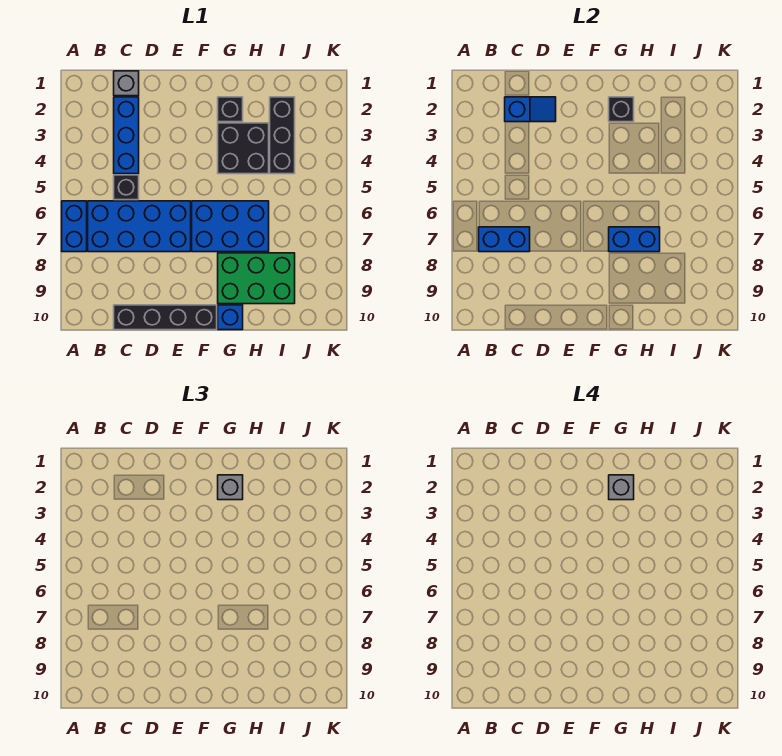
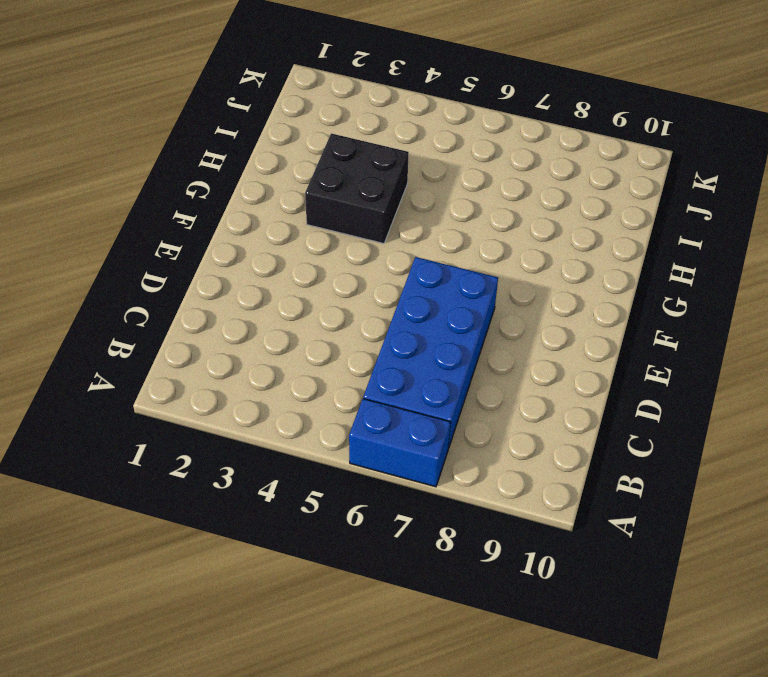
none -> grey 1x1 brick [114,71,139,96]
none -> blue 1x3 brick [114,97,139,174]
none -> black 1x1 brick [114,175,139,200]

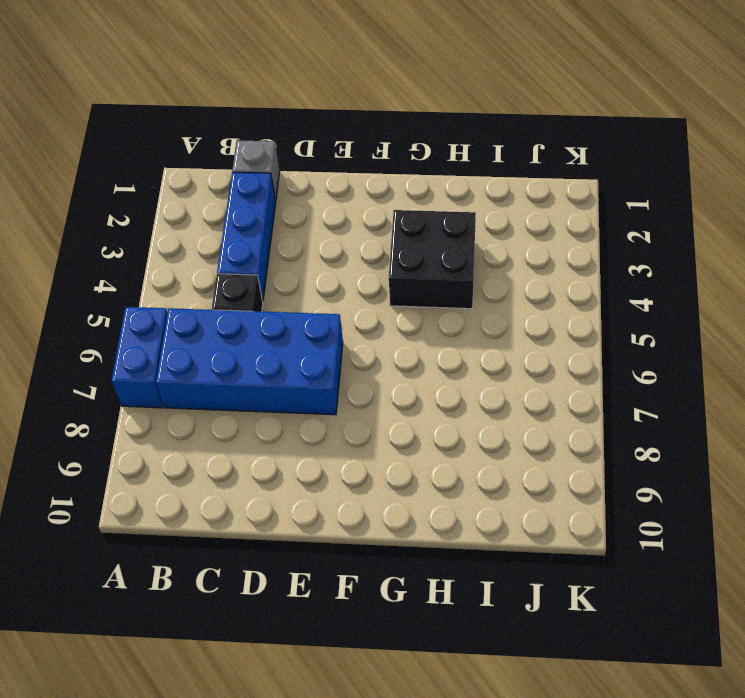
none -> black 1x4 brick [114,305,217,330]
none -> blue 2x3 brick [192,201,269,252]
none -> black 1x1 brick [218,97,243,122]

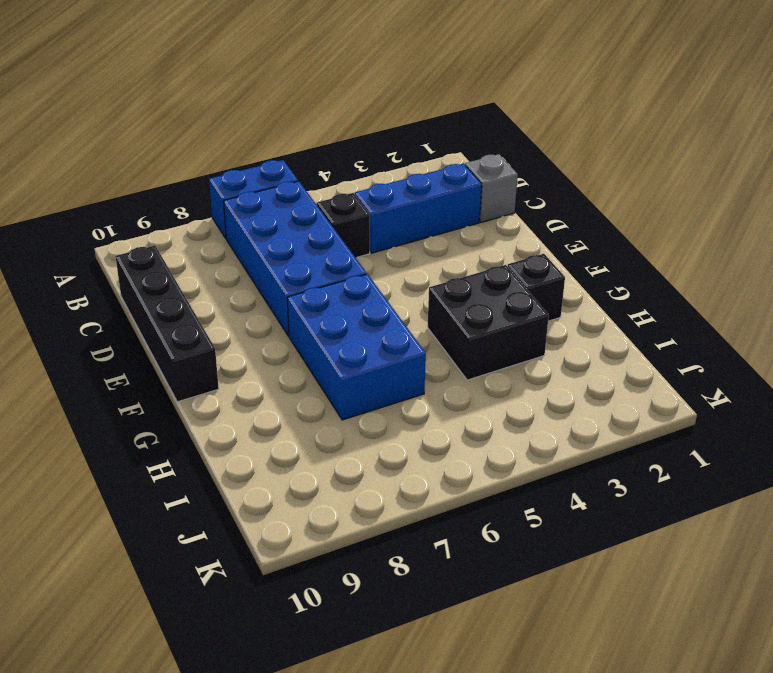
none -> green 2x3 brick [218,253,295,304]
none -> blue 1x1 brick [218,305,243,330]
none -> black 1x3 brick [270,97,295,174]

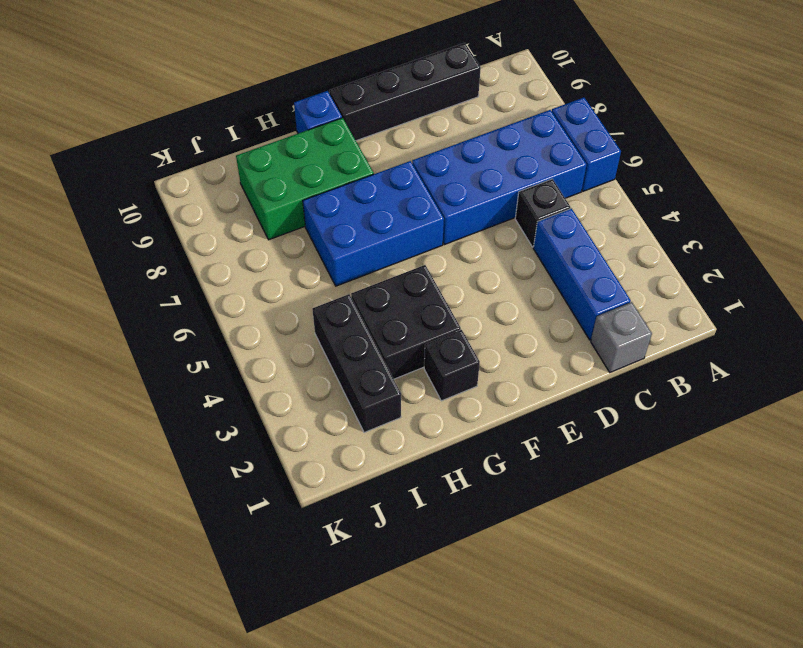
none -> blue 1x2 brick [479,227,530,252]
none -> blue 1x2 slope [505,97,556,122]
none -> black 1x1 brick [609,97,634,122]

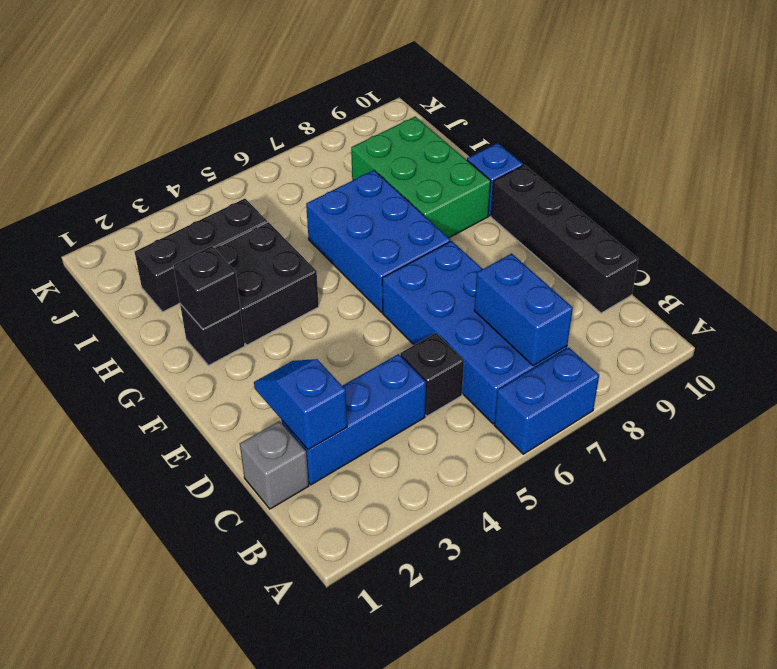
none -> blue 1x2 brick [609,227,660,252]
none -> grey 1x1 brick [218,475,243,500]
none -> grey 1x1 brick [609,475,634,500]

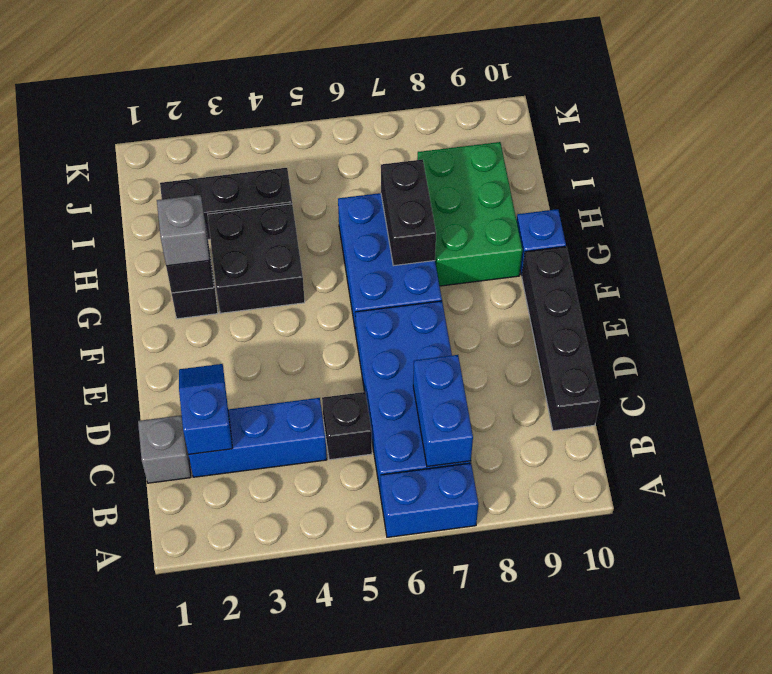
black 1x2 brick [381,159,436,266] -> blue 1x2 brick [609,227,660,252]
none -> grey 1x1 brick [609,475,634,500]

